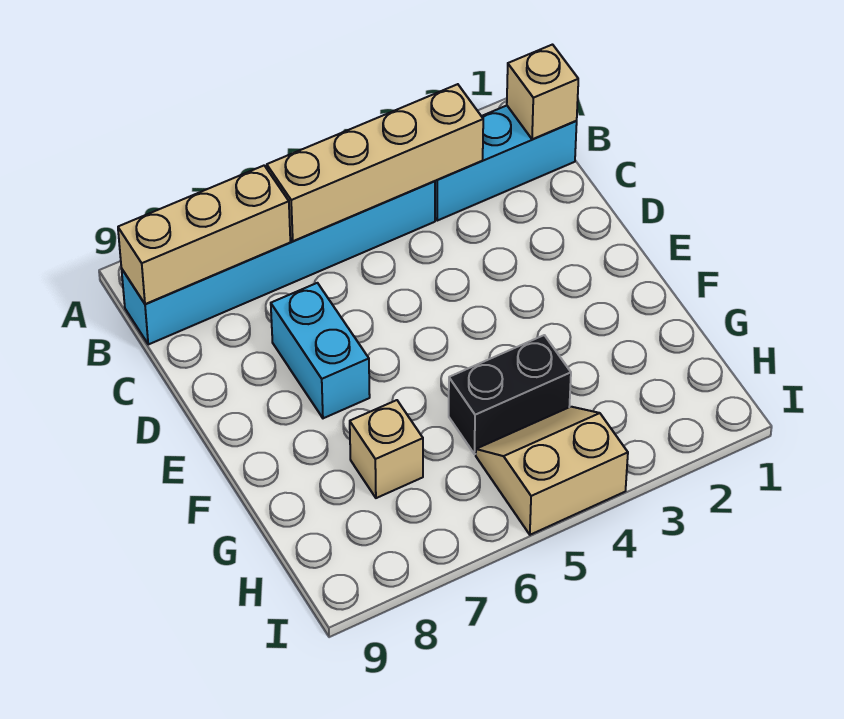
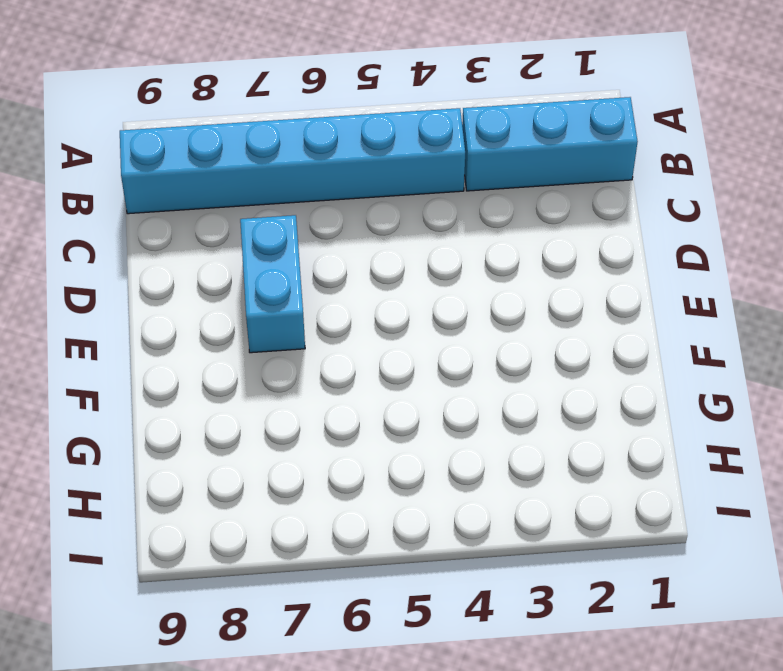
none -> black 1x2 brick [449,335,571,454]
none -> tan 1x1 brick [350,400,423,498]

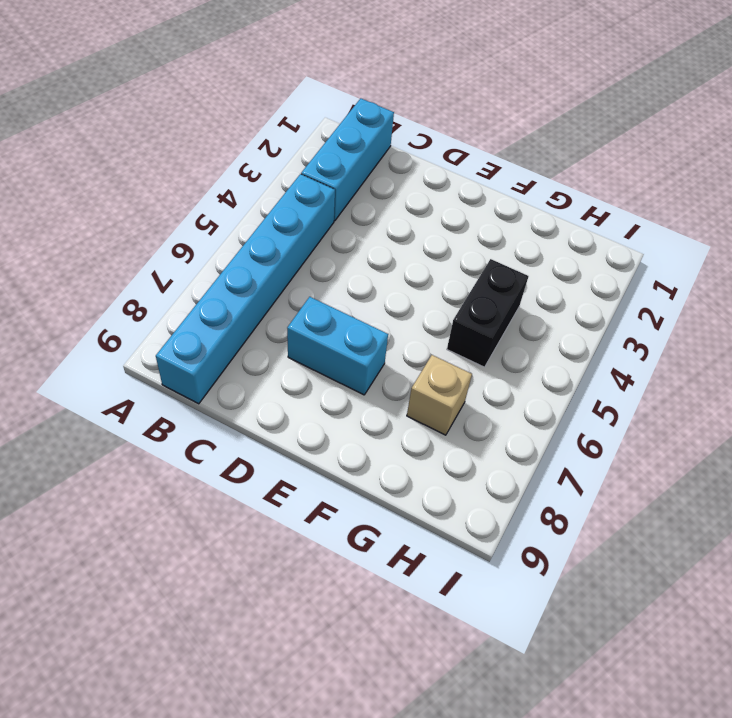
none -> tan 2x2 slope [476,407,628,535]
none -> tan 1x1 brick [507,45,578,139]

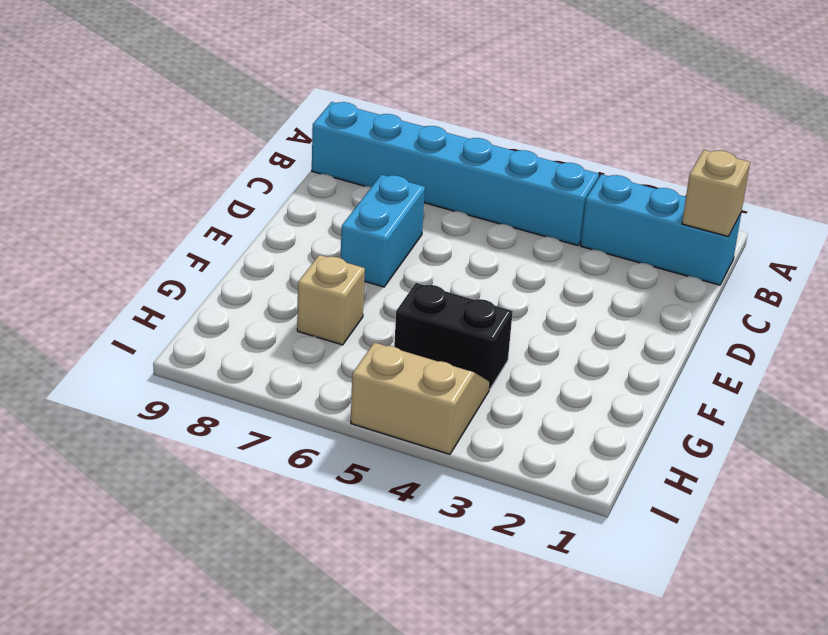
none -> tan 1x4 brick [267,84,483,241]
none -> tan 1x3 brick [118,166,290,304]

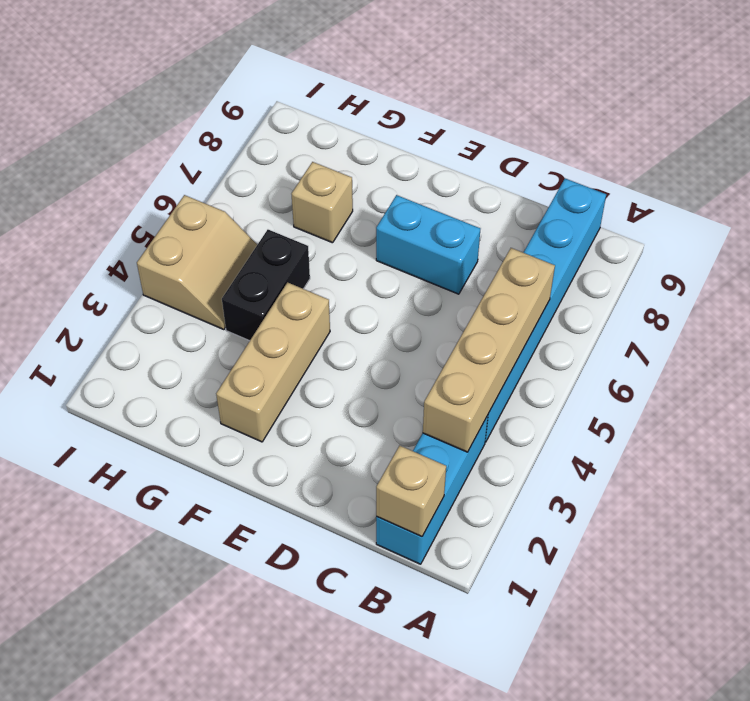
tan 1x3 brick [216,282,330,442] -> tan 1x3 brick moved to [118,166,290,304]

